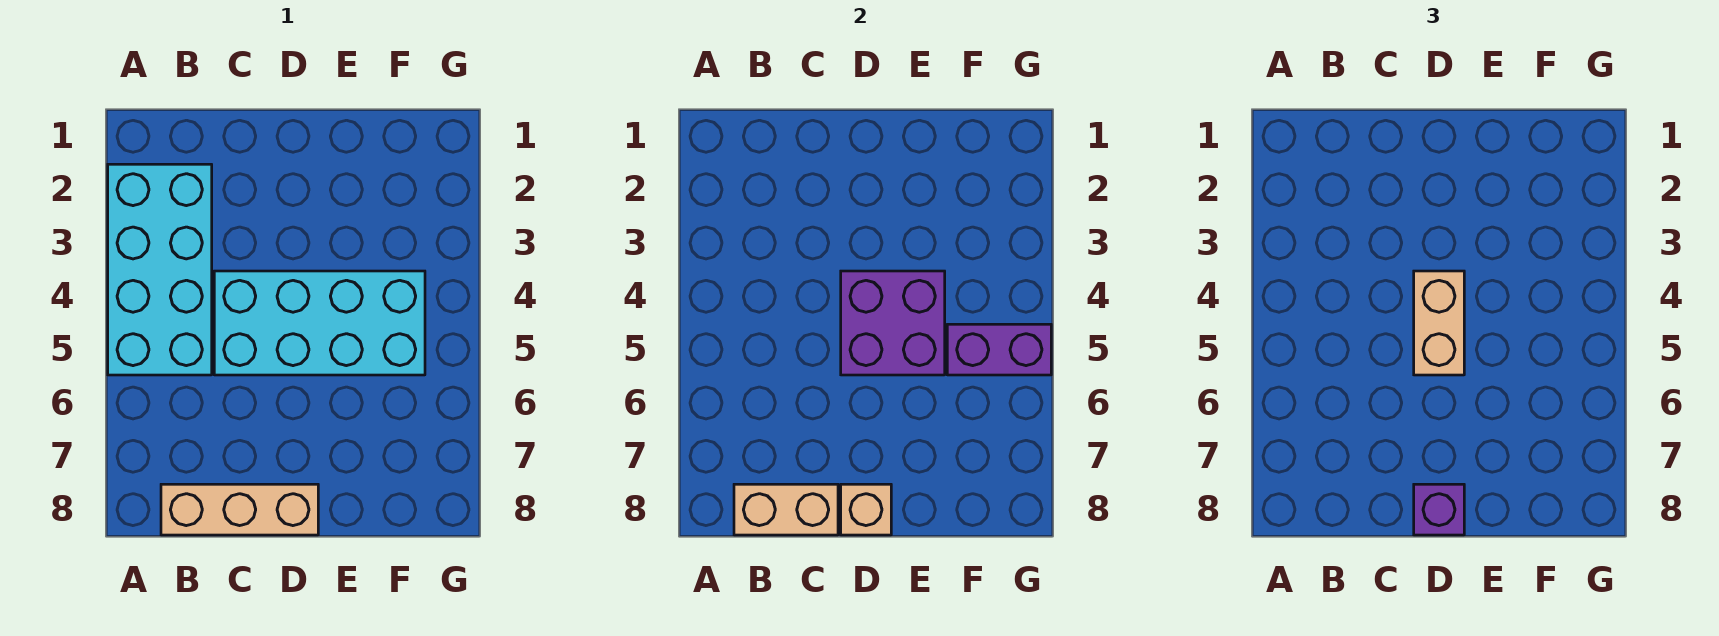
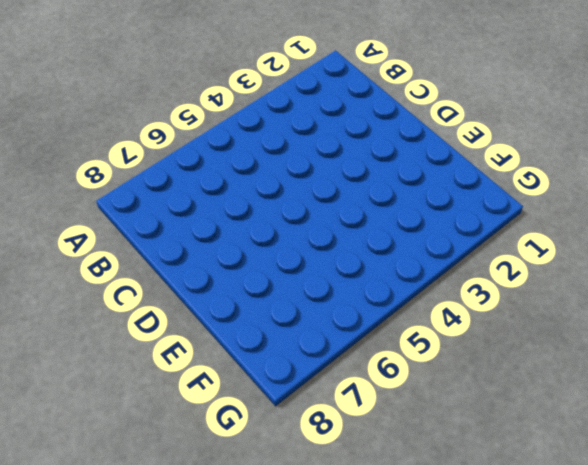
none -> cyan 2x4 brick [108,164,212,375]
none -> tan 1x3 brick [161,484,318,535]

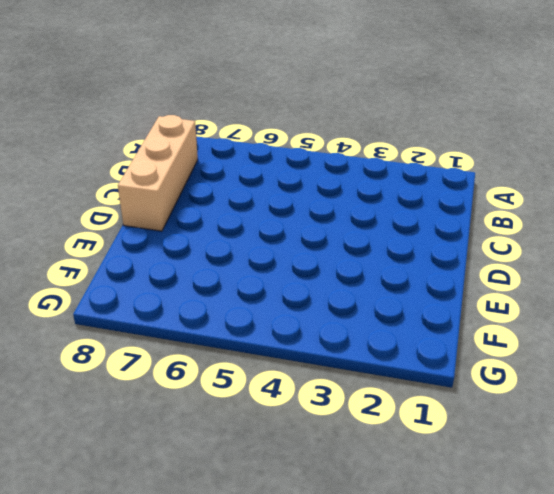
none -> cyan 2x4 brick [108,164,212,375]
none -> cyan 2x4 brick [214,271,425,375]

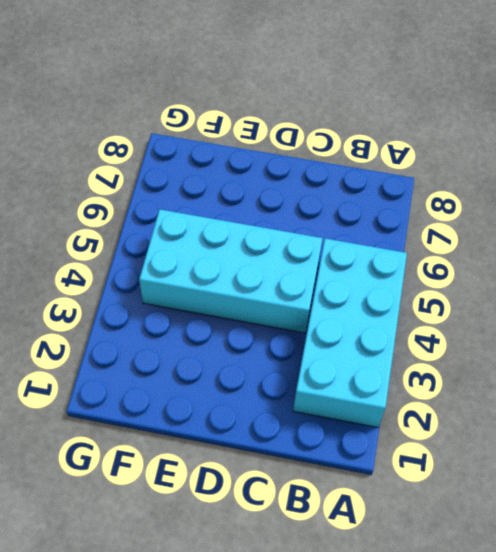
none -> tan 1x3 brick [161,484,318,535]
none -> tan 1x2 brick [734,484,838,535]

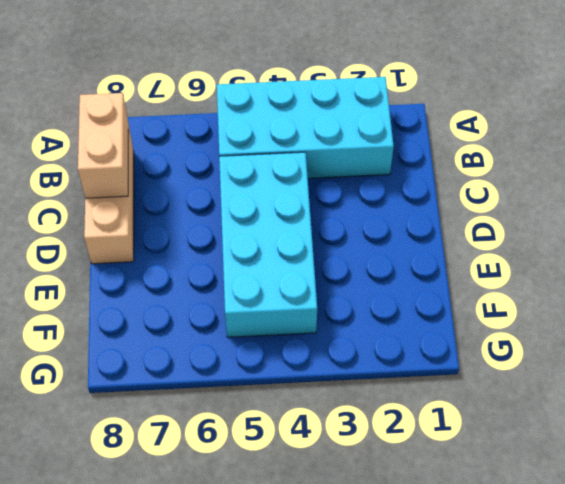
none -> purple 2x2 brick [841,271,945,375]
none -> tan 1x1 brick [841,484,891,535]

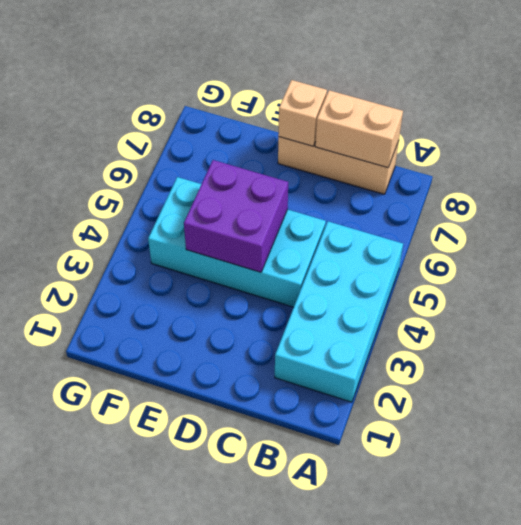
none -> purple 1x2 brick [947,324,1051,375]
none -> tan 1x2 brick [1414,271,1464,375]

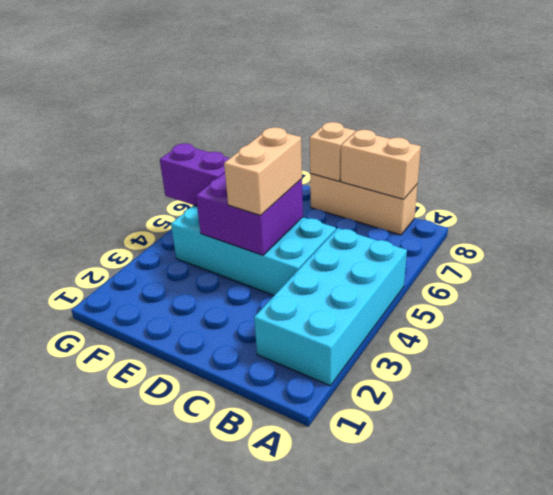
none -> purple 1x1 brick [1414,484,1464,535]

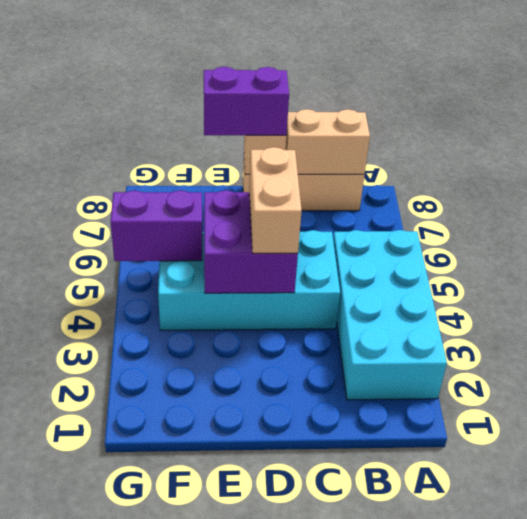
purple 1x2 brick [204,67,289,136] -> purple 1x1 brick [1414,484,1464,535]

